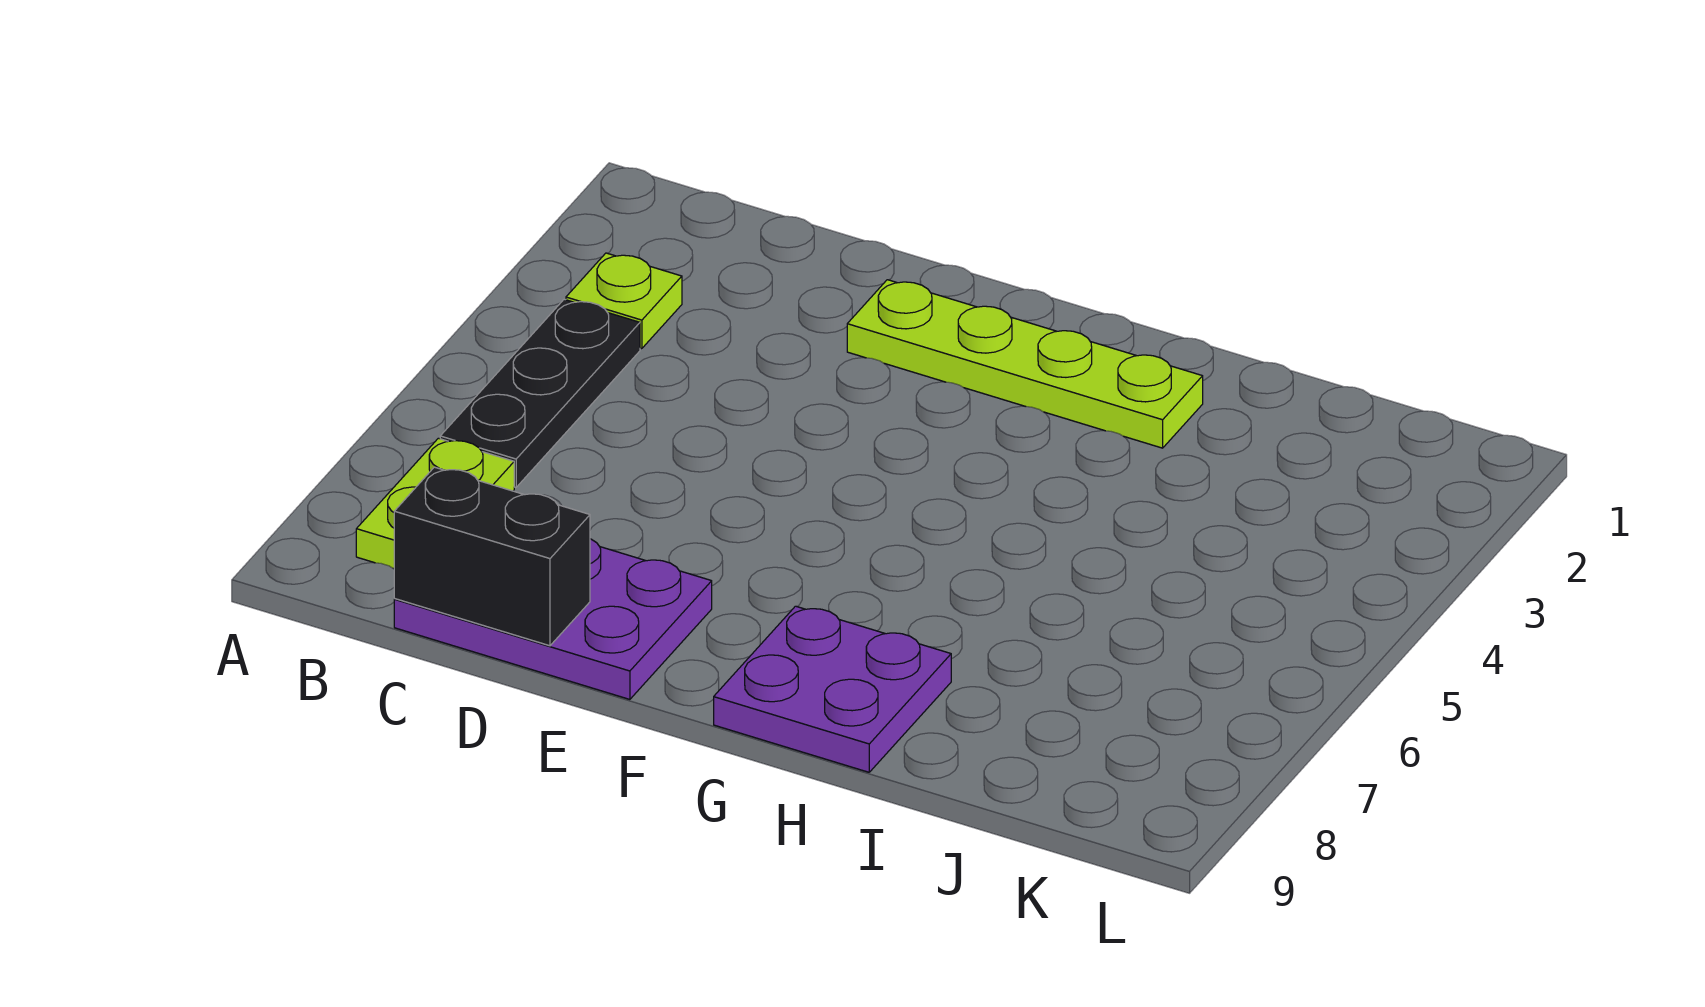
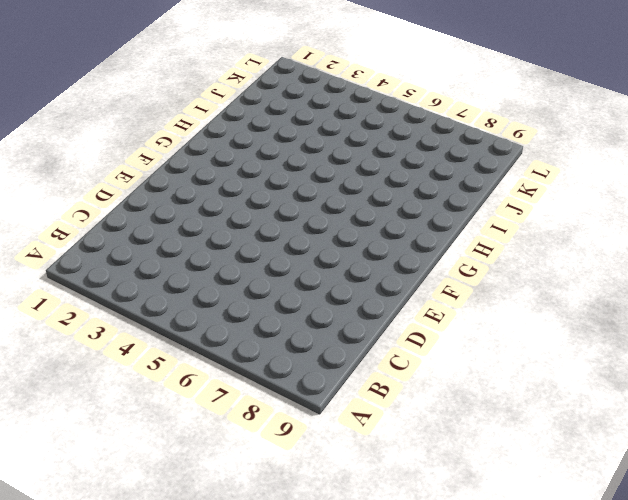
none -> lime 1x1 plate [566,253,682,349]
none -> black 1x3 plate [440,299,640,487]

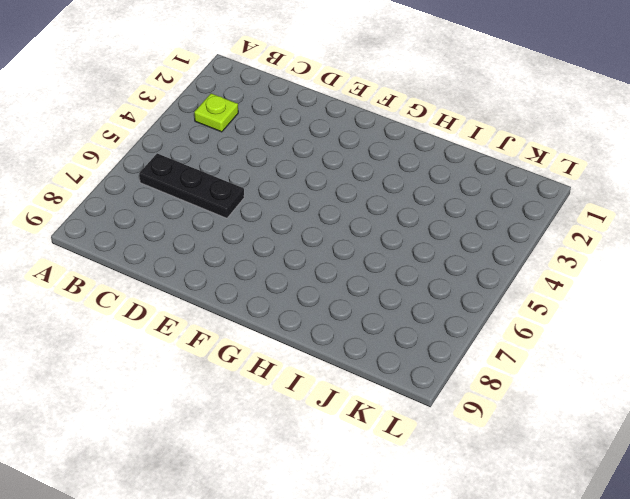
black 1x3 plate [139,153,244,218] -> black 1x3 plate turned to [440,299,640,487]
none -> lime 1x2 plate [356,438,514,569]
none -> purple 2x3 plate [394,539,712,699]

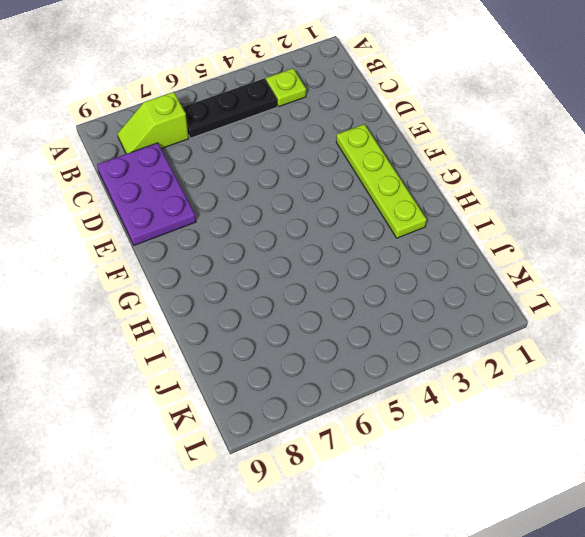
lime 1x2 slope [117,92,189,154] -> lime 1x2 plate [356,438,514,569]
none -> purple 2x2 plate [714,606,951,772]
none -> black 1x2 brick [394,467,590,646]

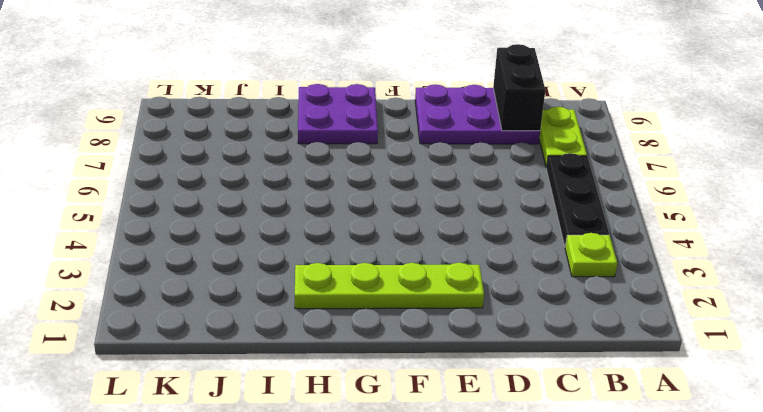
black 1x2 brick [493,44,545,131] -> black 1x2 brick turned to [394,467,590,646]

